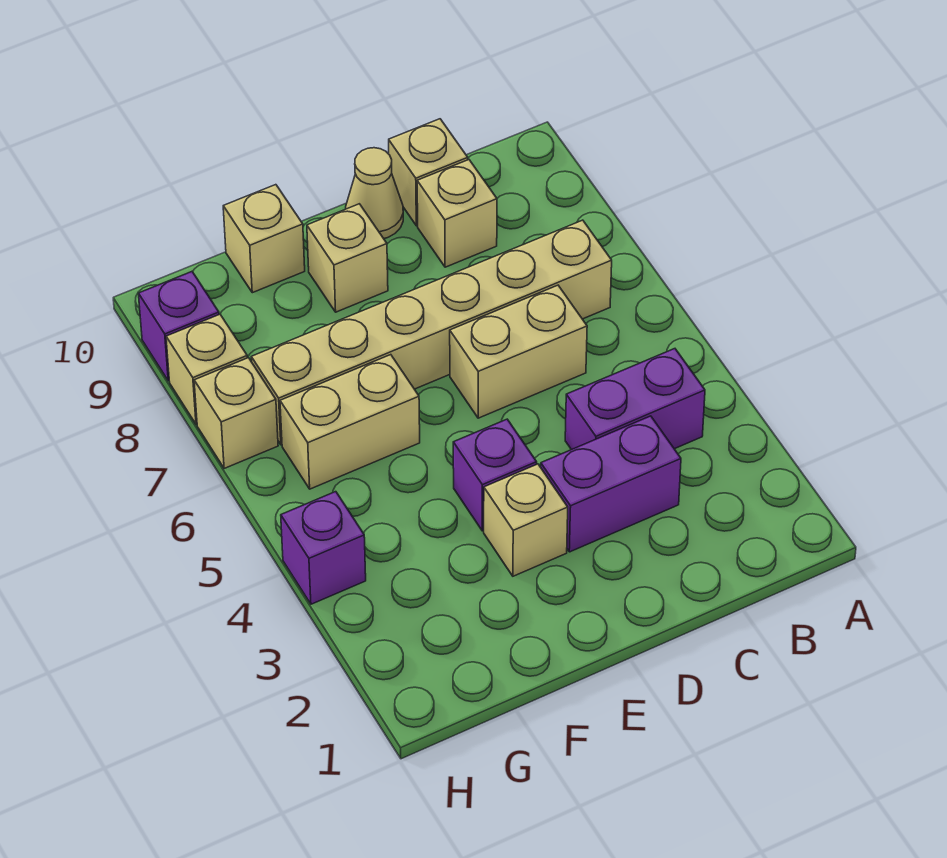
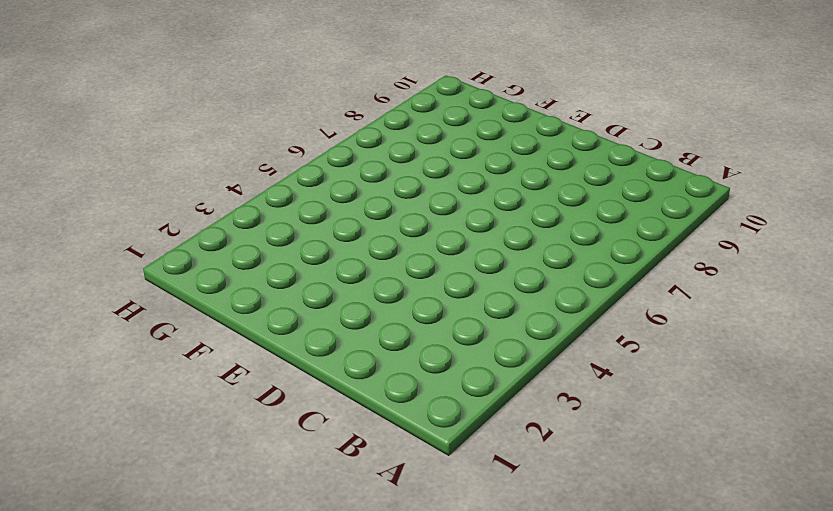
none -> purple 1x2 brick [565,349,705,450]
none -> tan 1x6 brick [251,220,612,445]
none -> purple 1x2 brick [541,416,681,552]

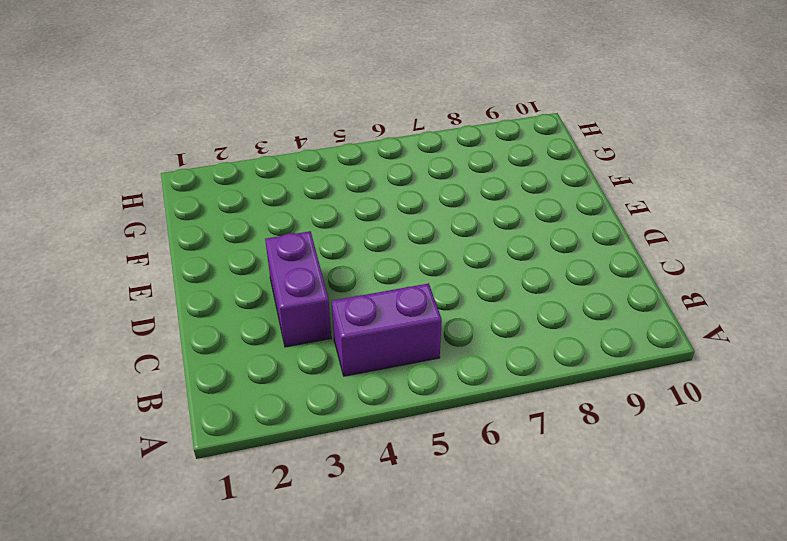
purple 1x2 brick [332,283,442,376] -> purple 1x2 brick turned to [565,349,705,450]
none -> tan 1x6 brick [251,220,612,445]
none -> tan 1x2 brick [450,285,587,418]
none -> tan 1x1 brick [417,160,497,267]

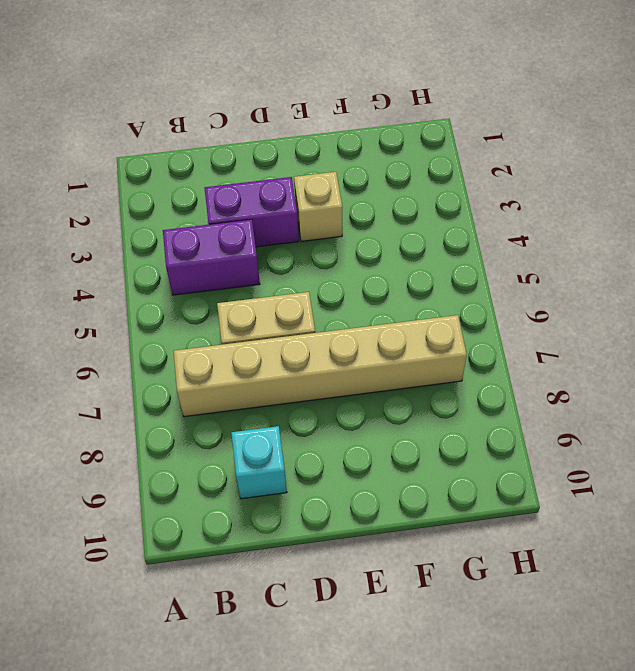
cyan 1x1 brick [231,426,287,499] -> tan 1x1 brick [417,160,497,267]
none -> tan 1x1 brick [389,119,468,226]
none -> tan 1x1 cone [346,148,403,239]
none -> purple 1x1 brick [453,419,537,531]

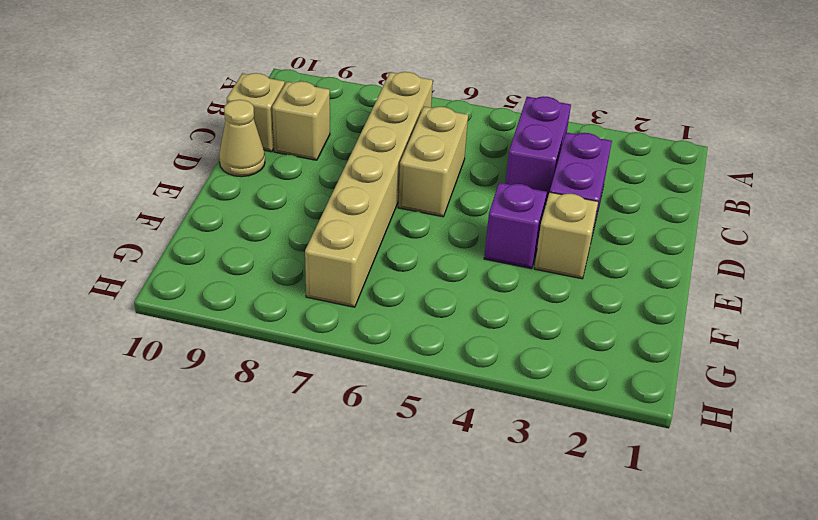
none -> tan 1x1 brick [307,204,388,312]
none -> tan 1x2 brick [280,355,420,489]
none -> tan 1x1 brick [223,185,305,293]

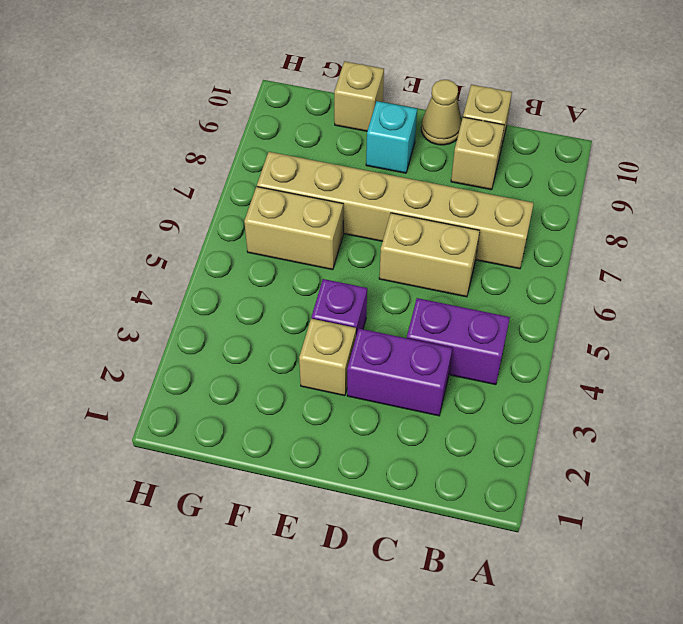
cyan 1x1 brick [366,101,417,173] -> tan 1x1 brick [307,204,388,312]
none -> purple 1x1 brick [281,492,366,604]
none -> tan 1x1 brick [194,358,278,468]
none -> tan 1x1 brick [166,314,247,424]

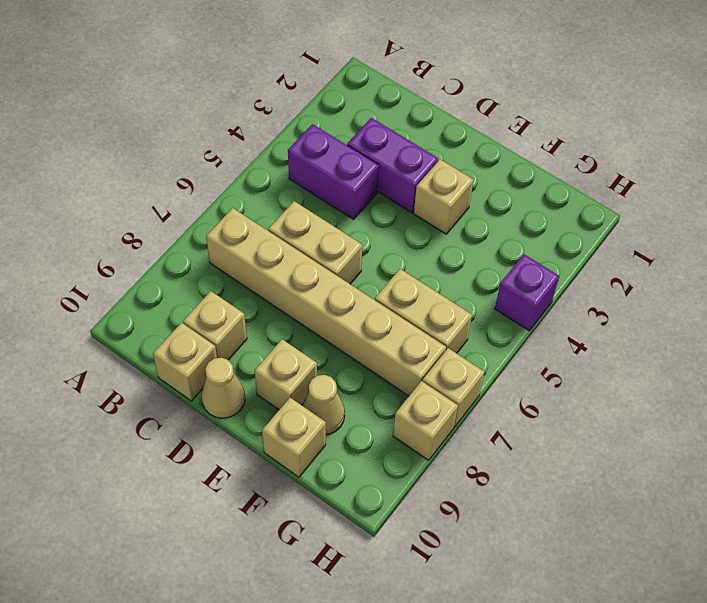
tan 1x1 cone [302,375,345,435] -> none
none -> purple 1x1 brick [453,419,537,531]
none -> purple 1x1 brick [138,272,219,381]

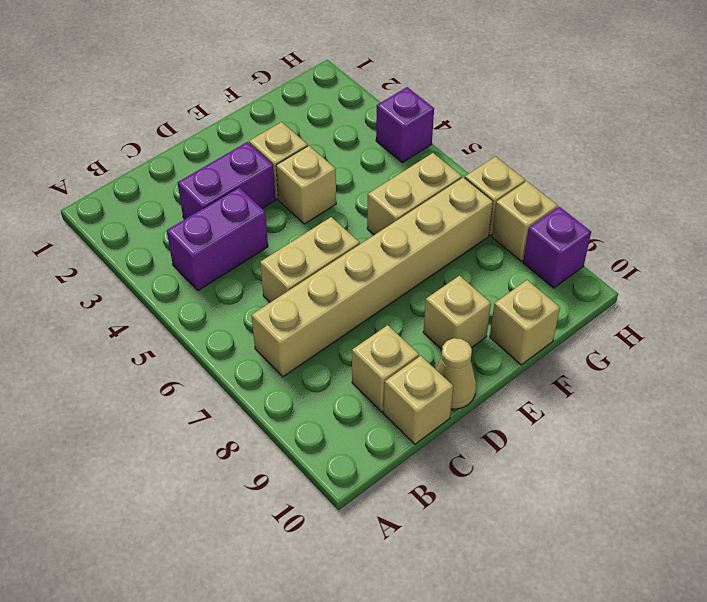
tan 1x1 brick [276,146,336,224] -> purple 1x1 brick [453,419,537,531]

